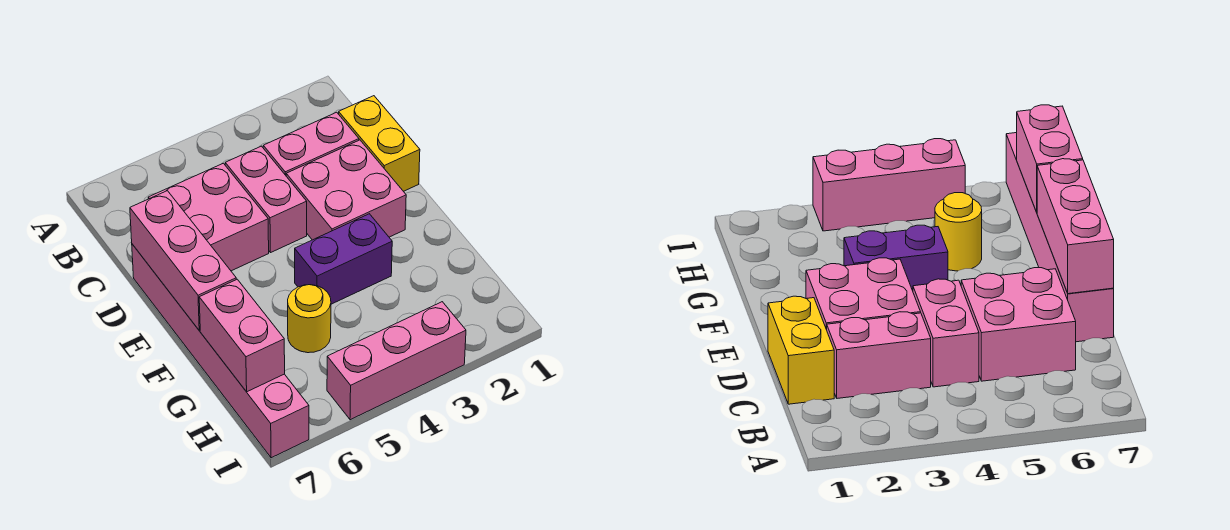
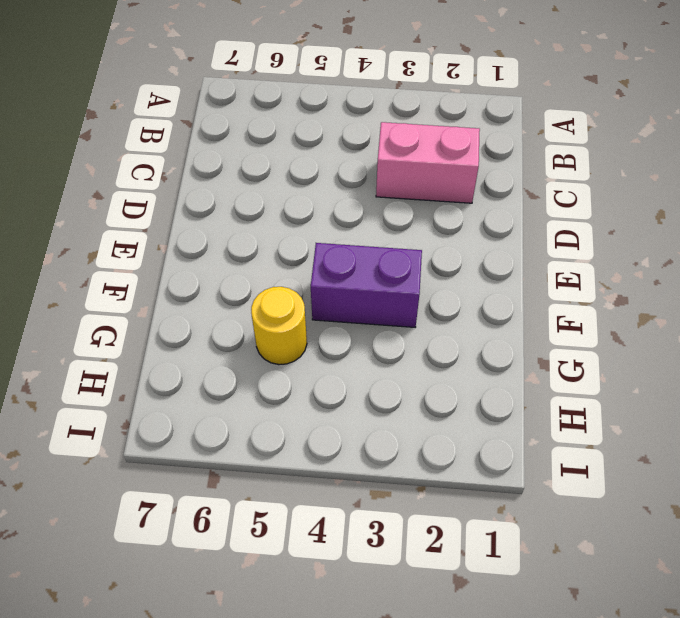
none -> yellow 1x2 brick [339,96,420,191]
none -> pink 1x2 brick [225,146,307,253]

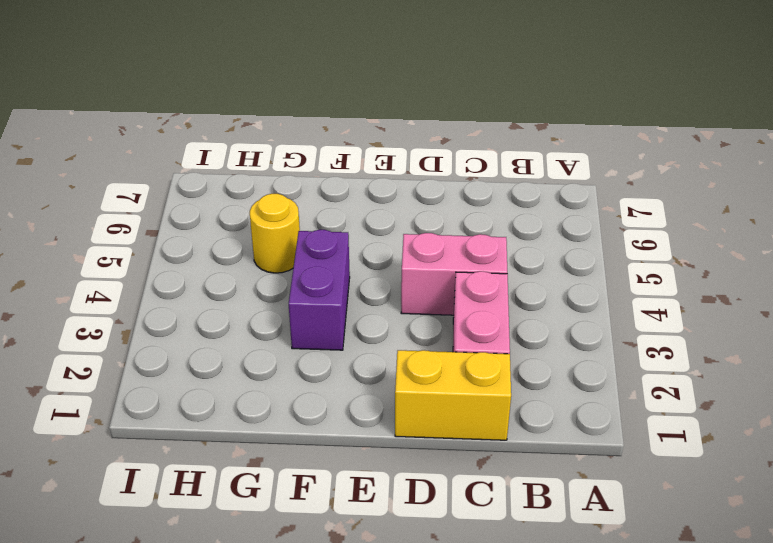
none -> pink 2x2 brick [148,163,269,271]
none -> pink 2x2 brick [286,140,406,240]

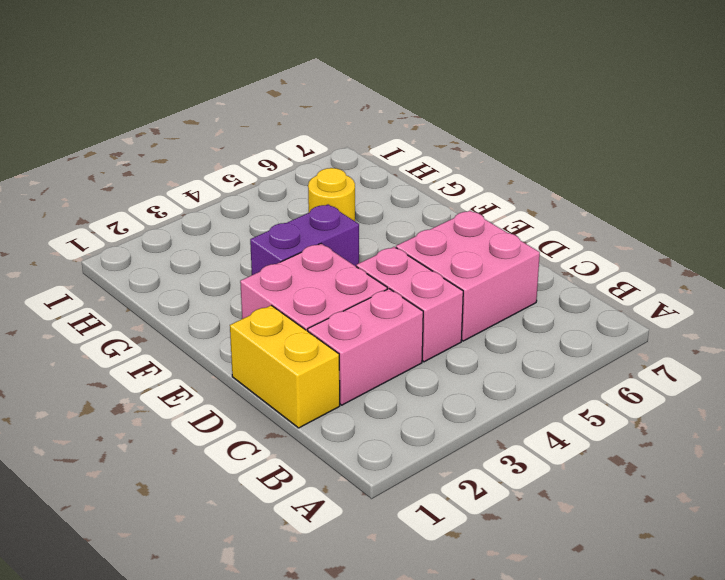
none -> pink 1x6 brick [132,244,309,458]
none -> pink 1x3 brick [327,302,466,420]

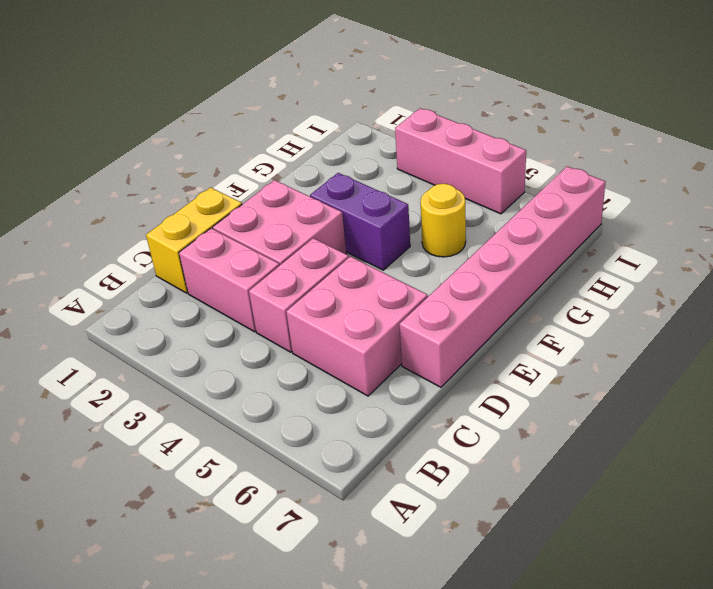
none -> pink 1x3 brick [130,191,236,330]
none -> pink 1x2 brick [199,279,285,392]

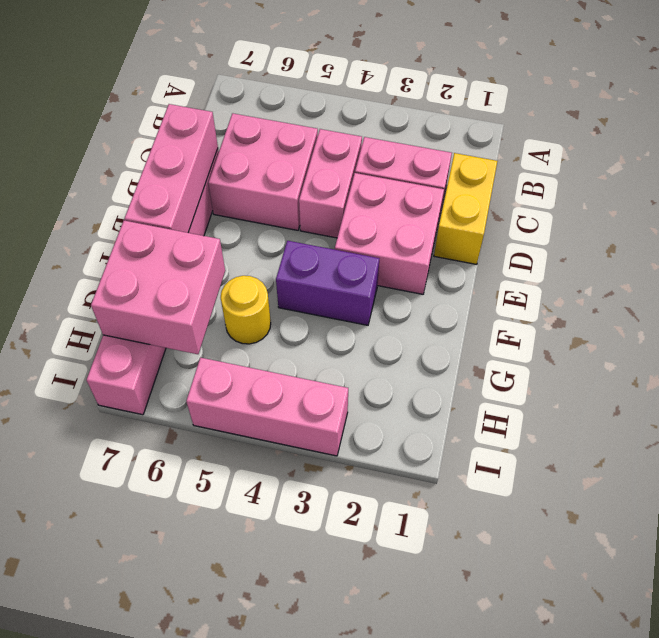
pink 2x2 brick [91,221,225,354] -> pink 1x2 brick [199,279,285,392]

